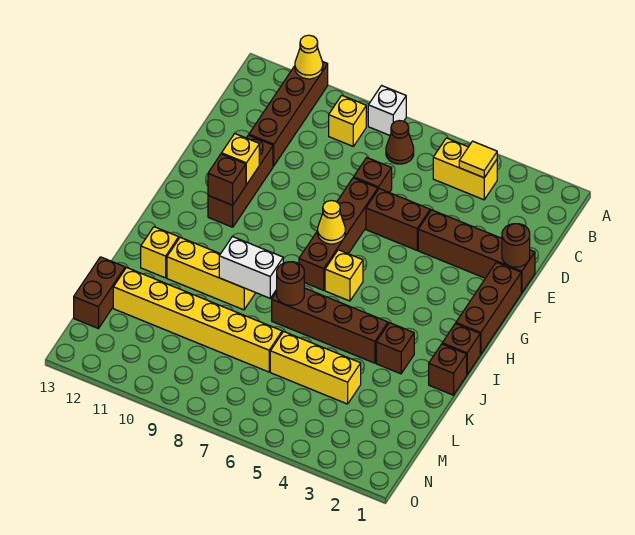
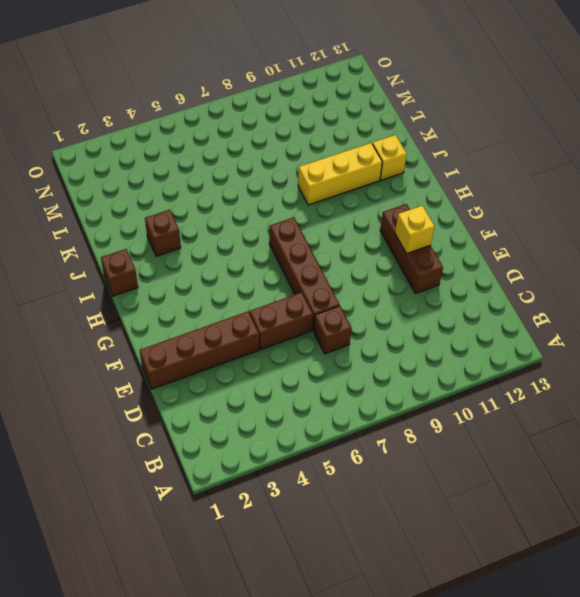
none -> white 1x1 brick [368,86,406,135]
none -> brown 1x4 brick [249,61,328,166]
none -> yellow 1x2 brick [433,138,497,200]

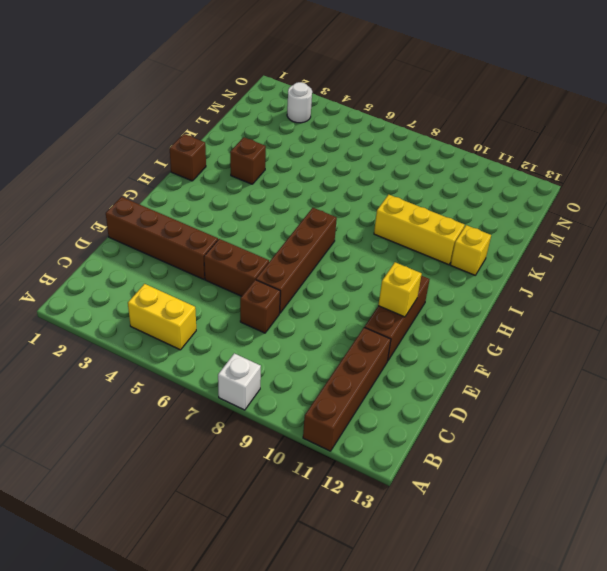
white 1x1 round brick [287,82,312,123] -> none
none -> brown 1x1 cone [386,121,414,164]
none -> yellow 1x1 brick [329,95,366,146]
none -> brown 1x3 brick [456,262,521,354]

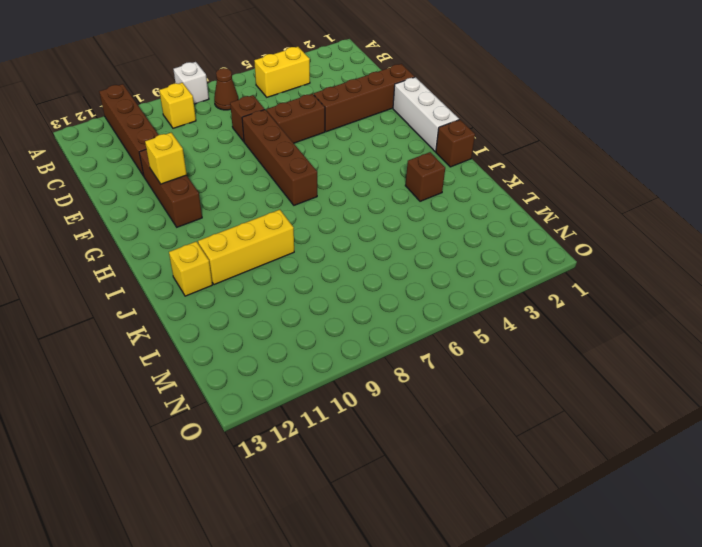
white 1x3 brick [393,77,459,152] -> brown 1x3 brick [456,262,521,354]
none -> yellow 1x1 brick [325,250,363,301]
none -> brown 1x1 brick [429,344,467,395]
none -> brown 1x4 brick [272,288,388,363]

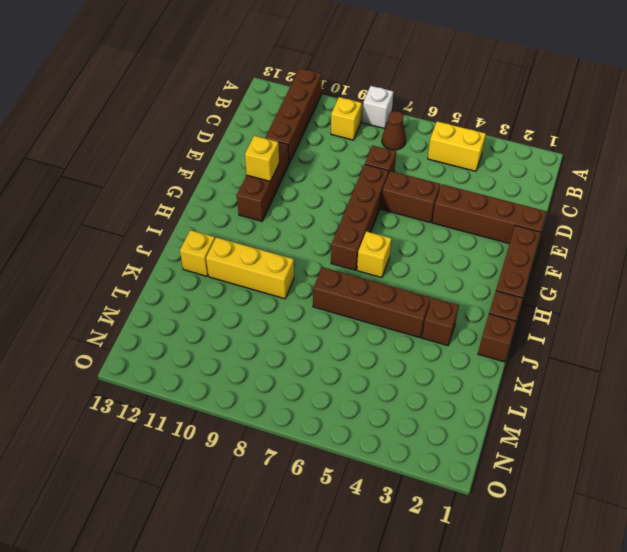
none -> yellow 1x3 brick [270,332,361,404]
none -> yellow 1x6 brick [113,268,282,372]
none -> brown 1x2 brick [74,257,125,329]

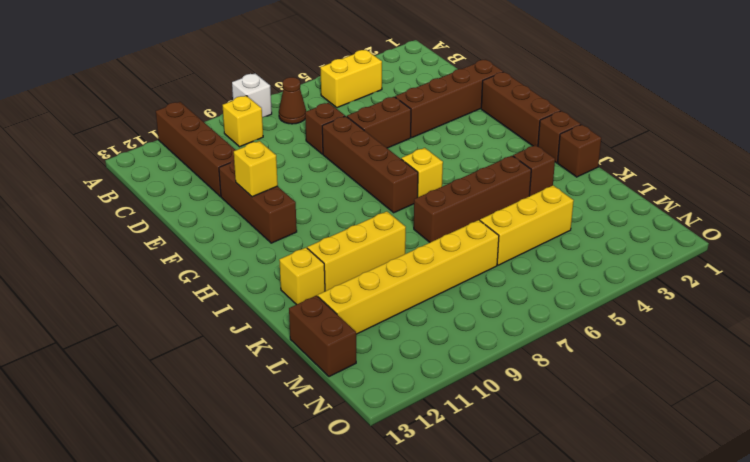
none -> yellow 1x1 cone [295,35,323,79]
none -> yellow 1x1 tile [459,141,497,178]
none -> brown 1x1 round brick [502,224,530,267]

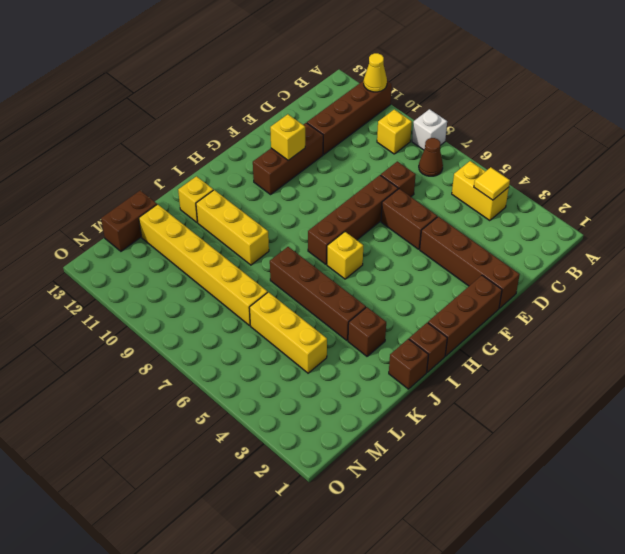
none -> brown 1x1 round brick [502,224,530,267]
none -> yellow 1x1 cone [318,200,345,244]
none -> brown 1x1 brick [208,154,246,205]

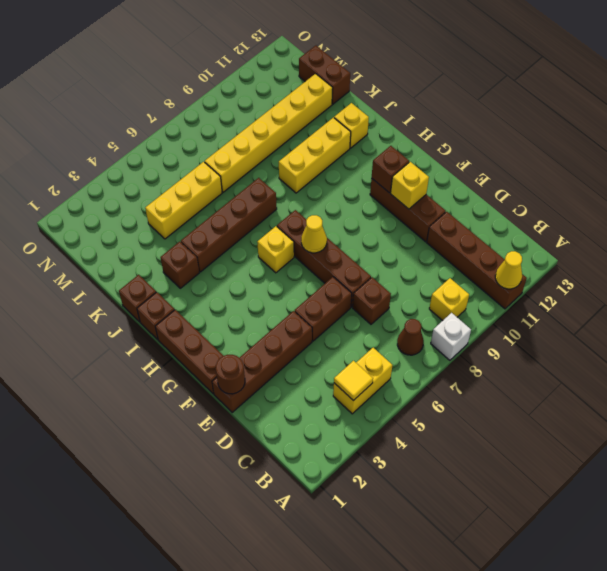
none -> brown 1x1 round brick [277,262,304,305]
none -> white 1x2 brick [219,236,283,298]

